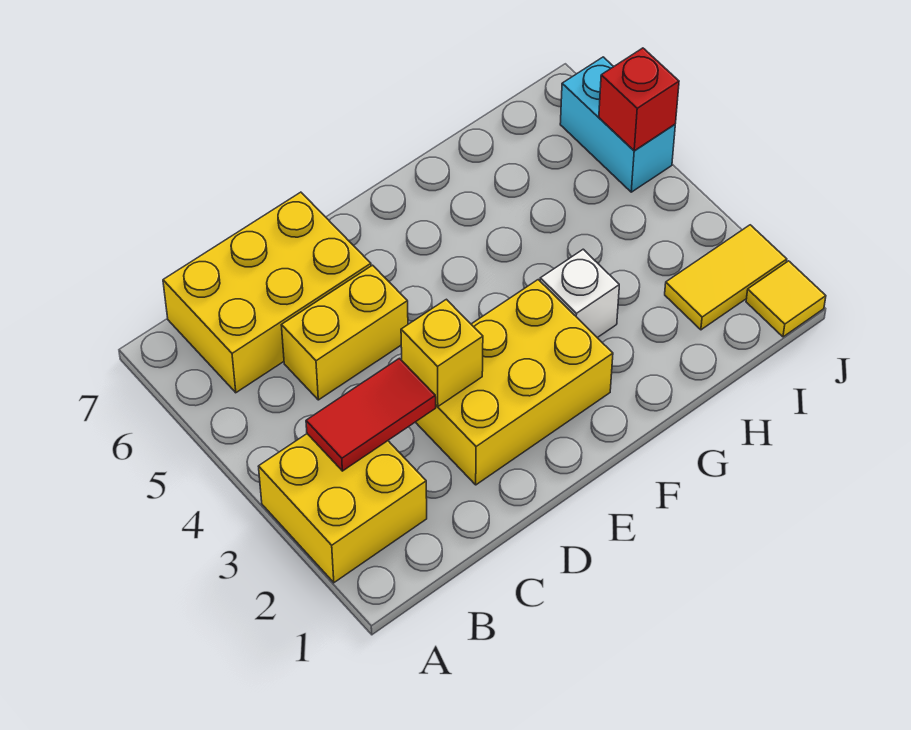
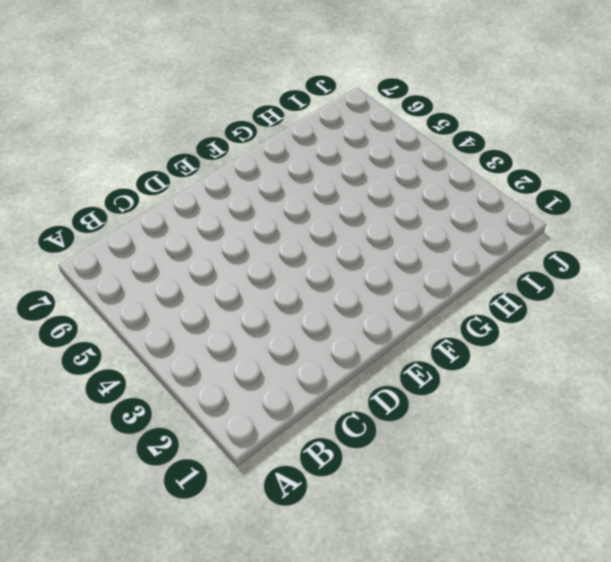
none -> yellow 2x2 brick [258,434,427,583]
none -> yellow 2x3 brick [163,192,371,393]

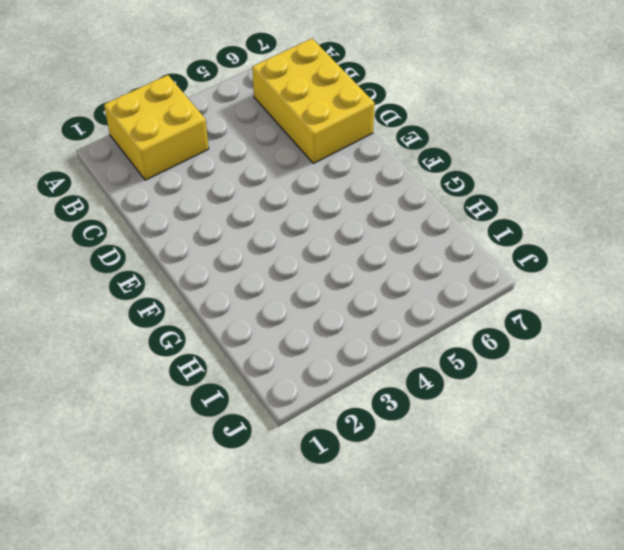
none -> yellow 1x2 brick [281,265,408,400]
none -> yellow 2x3 brick [416,280,613,485]

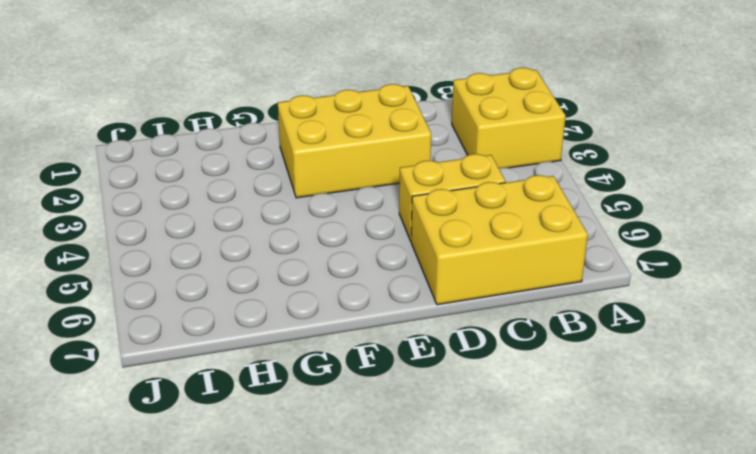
none -> white 1x1 brick [540,249,619,338]
none -> yellow 1x2 tile [665,225,787,330]

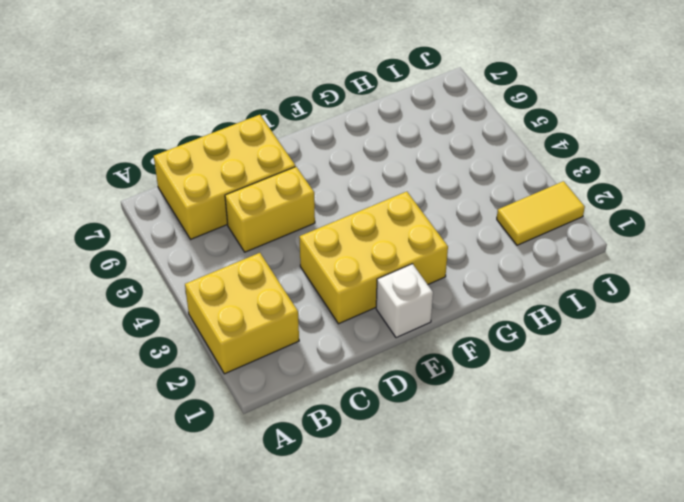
white 1x1 brick [376,264,433,338] -> white 1x1 brick moved to [540,249,619,338]
none -> yellow 1x1 tile [746,261,826,337]
none -> cyan 1x2 brick [560,57,675,192]

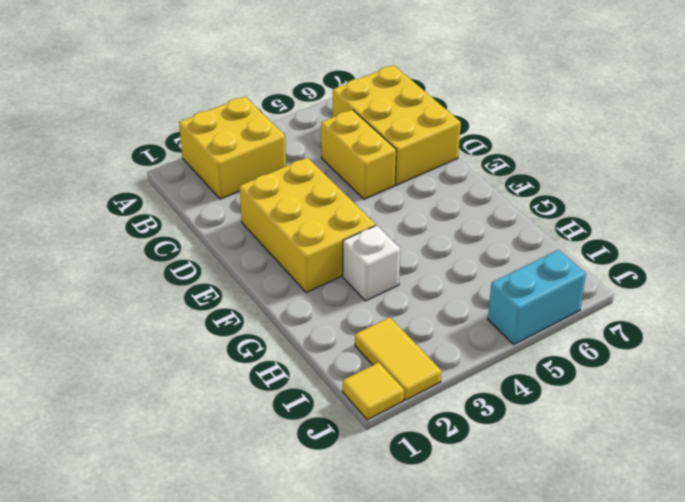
none -> red 1x2 tile [306,358,436,471]
none -> yellow 1x1 brick [401,299,483,406]

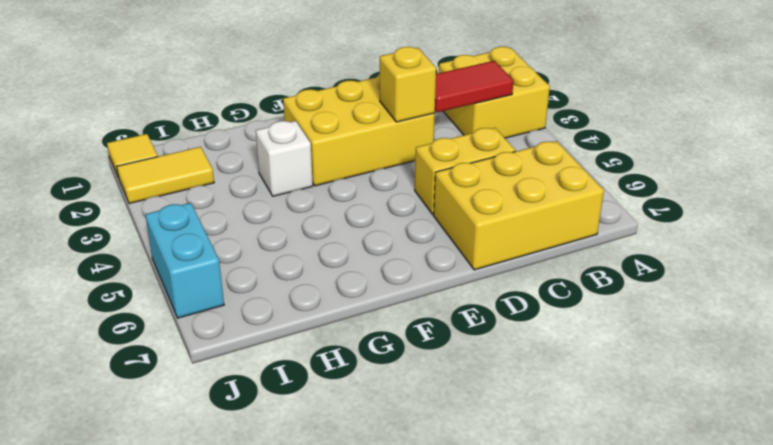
none -> red 1x1 brick [599,48,679,151]

